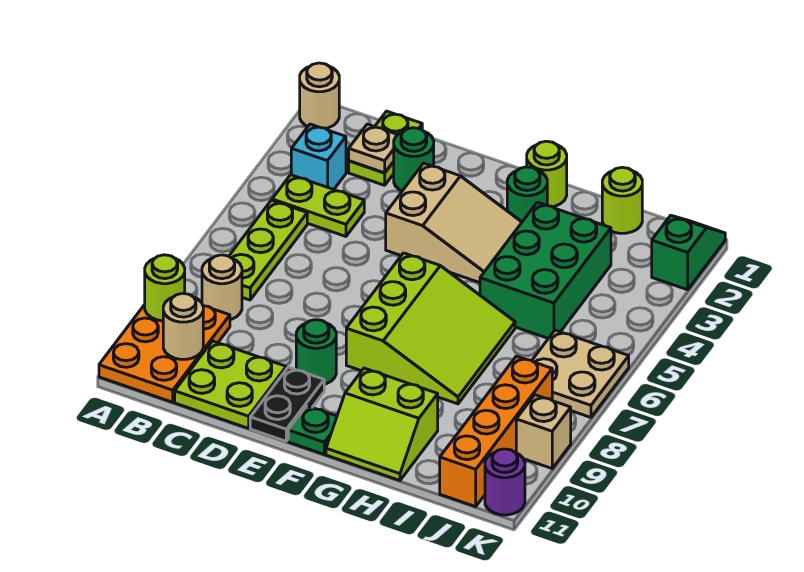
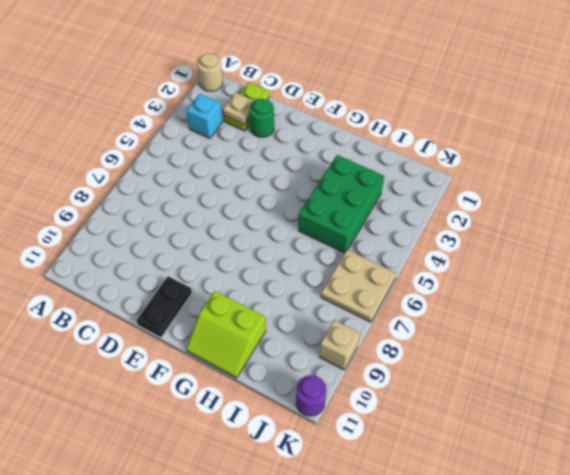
none -> orange 2x3 plate [99,305,230,402]
none -> lime 1x2 plate [272,175,364,236]
none -> lime 1x3 plate [229,200,307,300]

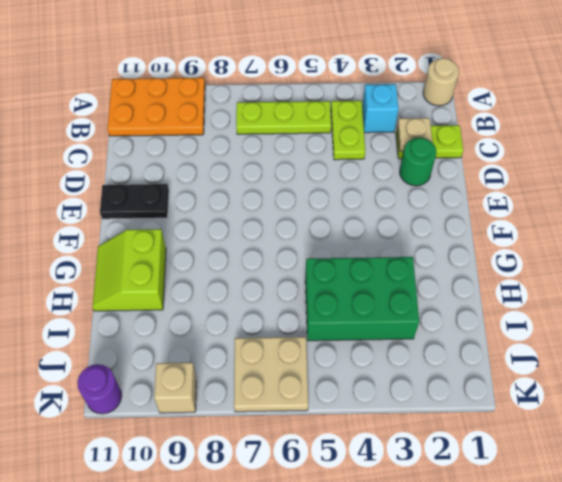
none -> tan 1x1 round brick [202,255,242,320]
none -> lime 2x2 plate [175,341,286,428]
none -> tan 2x3 slope [386,163,522,283]

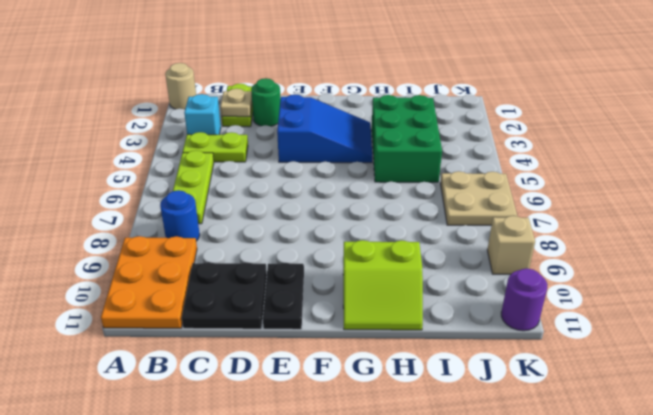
blue 1x1 round brick [160,190,200,241] -> tan 1x1 round brick [202,255,242,320]
black 2x2 plate [182,262,267,329] -> lime 2x2 plate [175,341,286,428]
blue 2x3 slope [277,95,372,163] -> tan 2x3 slope [386,163,522,283]
none -> green 1x1 round brick [296,320,336,384]
none -> lime 3x3 slope [346,253,515,404]
none -> green 1x1 plate [288,406,337,454]

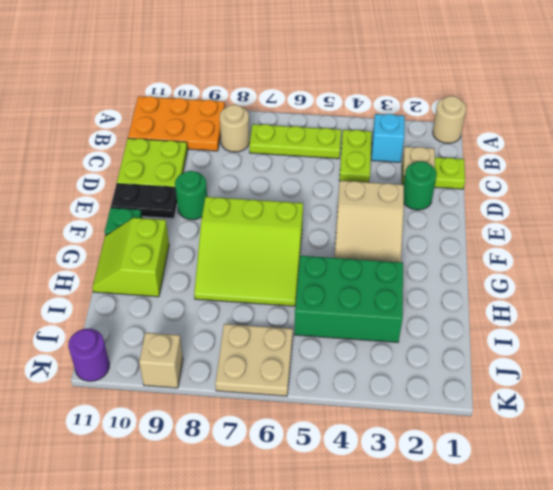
none -> lime 1x1 round brick [527,141,567,207]
none -> green 1x1 round brick [507,167,547,222]
none -> lime 1x1 round brick [602,167,642,233]

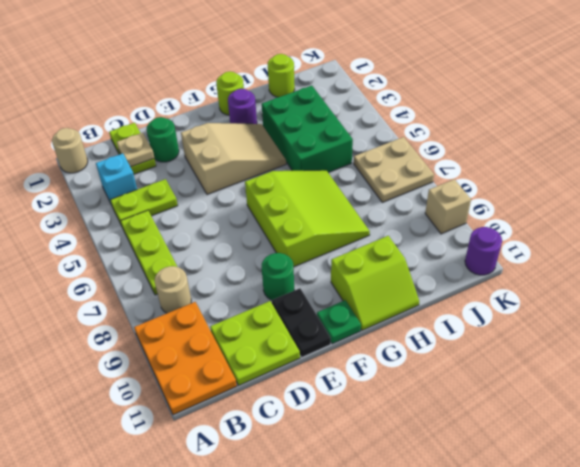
purple 1x1 round brick [228,89,257,124] -> green 1x1 round brick [507,167,547,222]
none -> orange 1x4 brick [440,356,552,507]
none -> green 1x2 slope [652,215,725,290]
none -> lime 1x1 round brick [145,255,185,321]

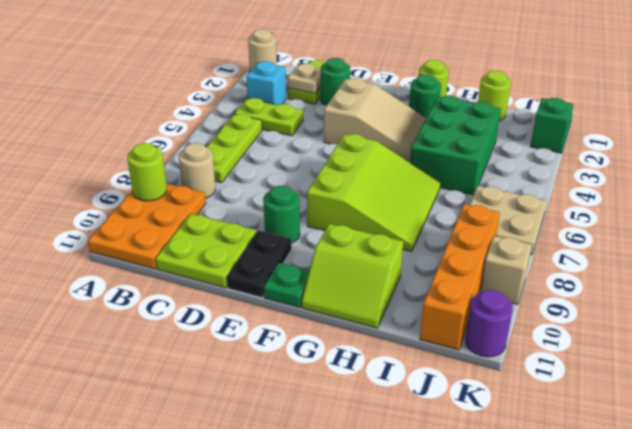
none -> tan 1x1 round brick [163,293,203,359]

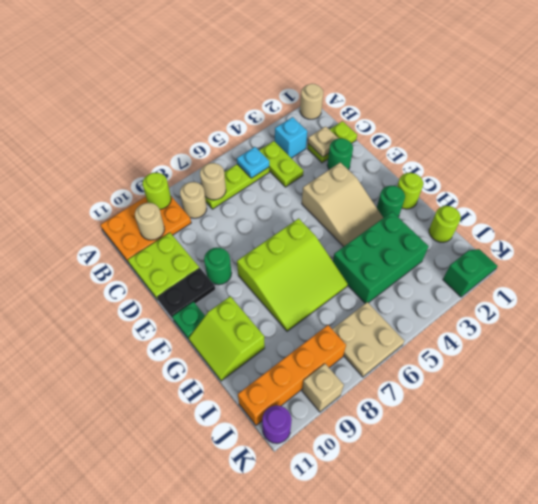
cyan 1x1 plate [237,147,269,178] -> none
tan 1x1 round brick [200,163,226,200] -> none

